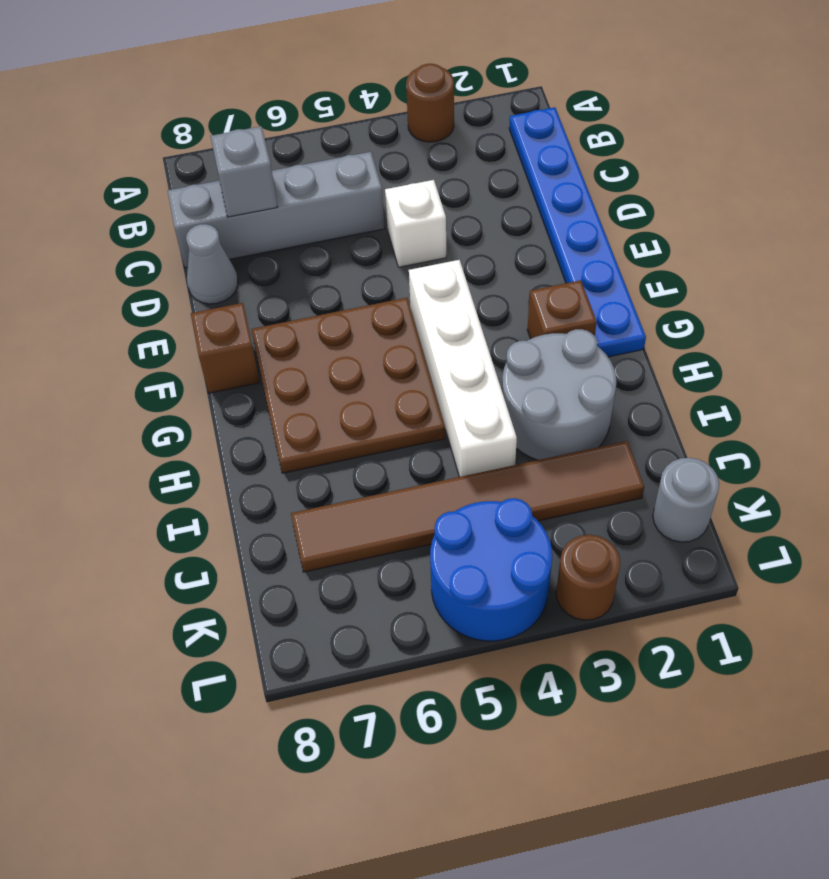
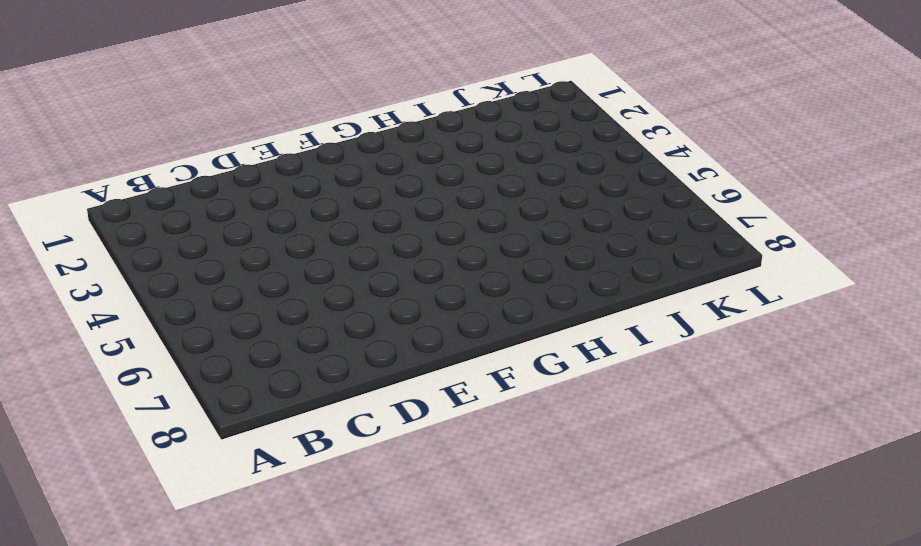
none -> brown 1x1 round brick [406,64,454,142]
none -> blue 1x6 plate [509,107,646,357]
none -> grey 1x4 brick [168,152,385,268]

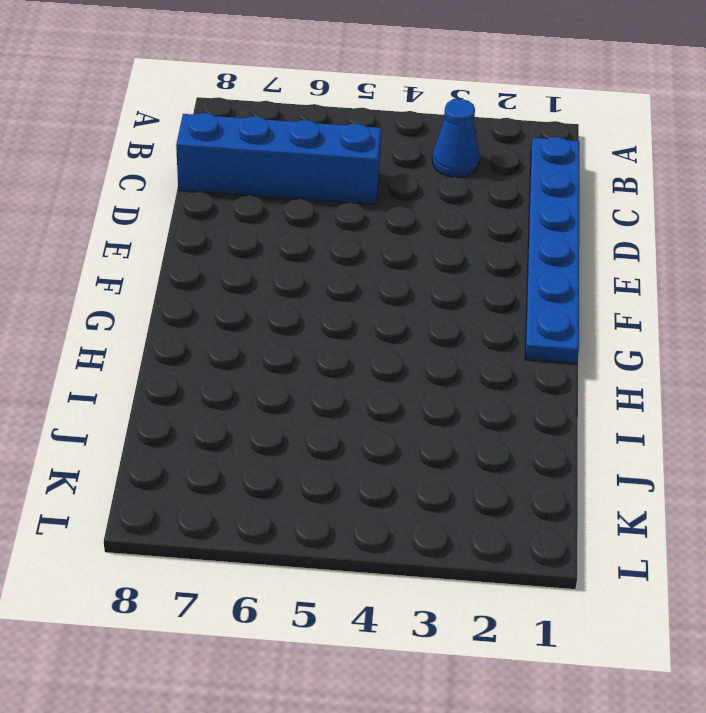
blue 1x1 cone [432,99,480,177] -> none
blue 1x4 brick [176,113,381,205] -> grey 1x4 brick [168,152,385,268]
none -> brown 1x1 round brick [406,64,454,142]
none -> white 1x1 brick [385,180,446,267]
none -> grey 1x1 cone [186,224,238,304]

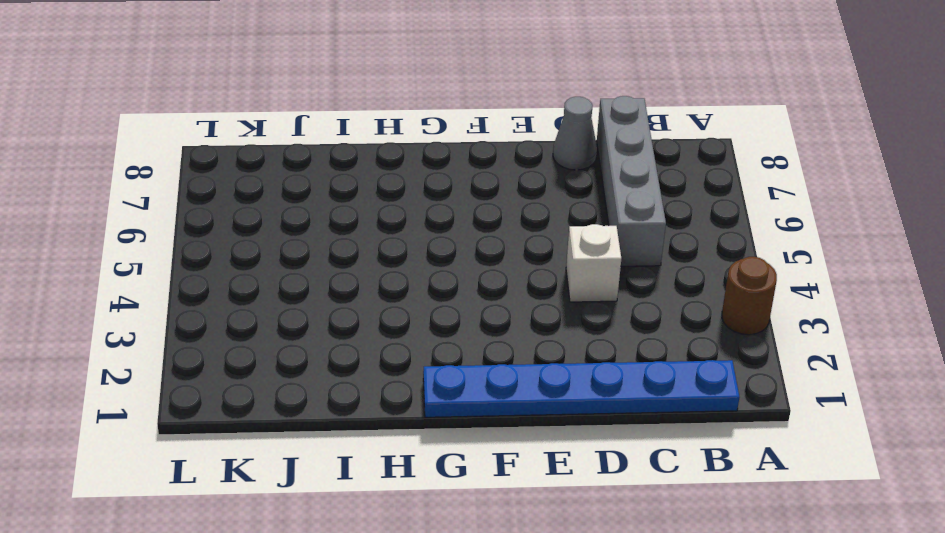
none -> white 1x4 brick [409,260,517,477]
none -> brown 3x3 plate [251,298,445,473]
none -> brown 1x1 brick [191,303,260,393]

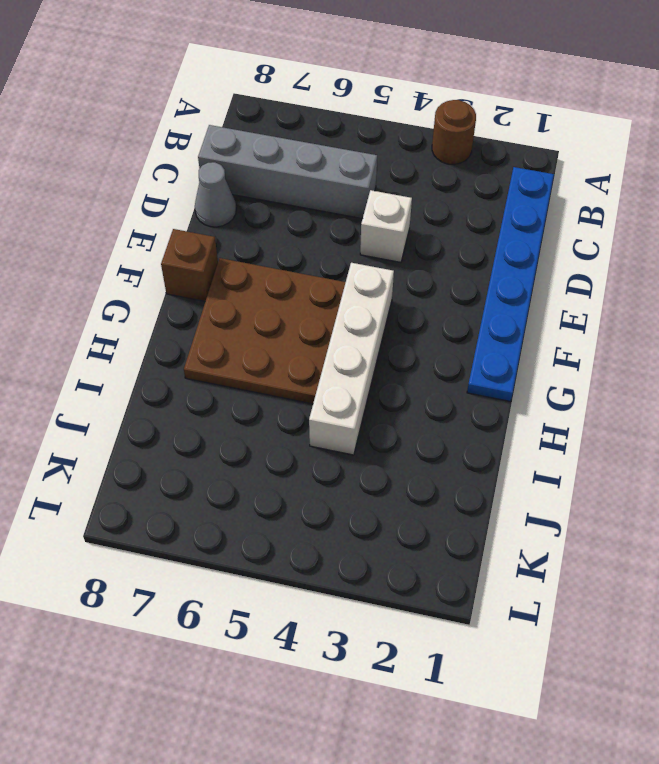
none -> brown 1x1 brick [527,280,597,339]
none -> grey 2x2 round brick [502,329,616,460]
none -> brown 1x6 tile [291,441,644,572]

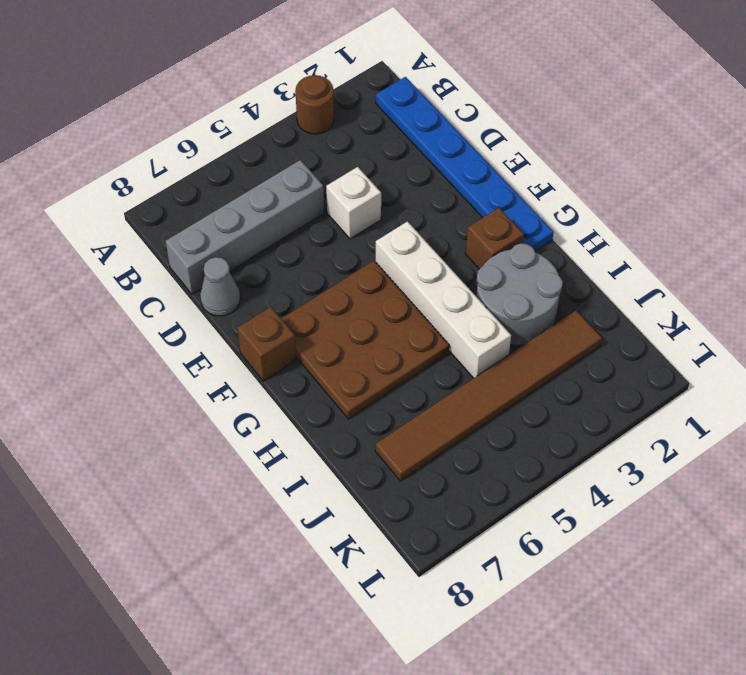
none -> grey 1x1 round brick [653,458,719,542]
none -> blue 2x2 round brick [430,498,552,641]
none -> brown 1x1 round brick [556,535,620,620]

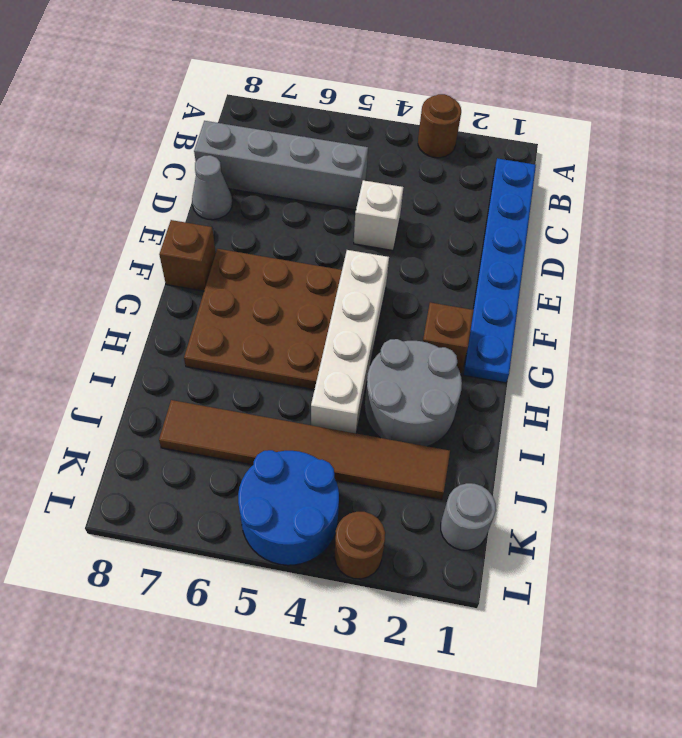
none -> grey 1x1 brick [211,126,277,217]

